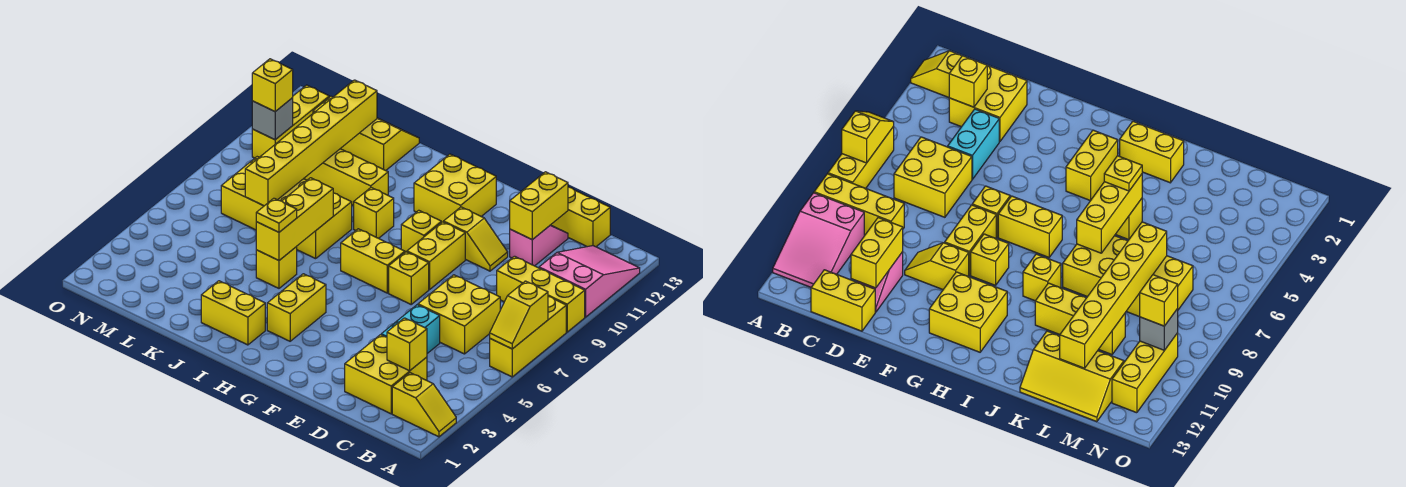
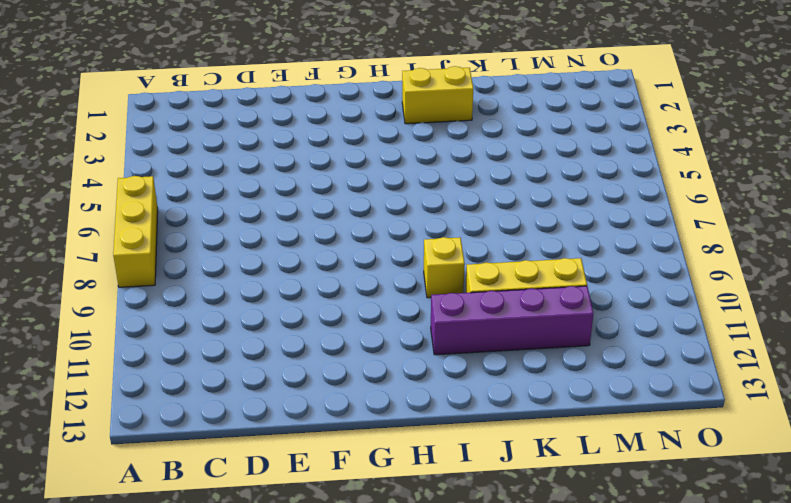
purple 1x4 brick [431,286,593,355] -> none
none -> yellow 1x2 slope [392,373,456,437]
none -> yellow 1x3 brick [497,256,585,332]
none -> pink 2x3 slope [539,246,640,317]
none -> yellow 2x2 brick [345,335,427,414]

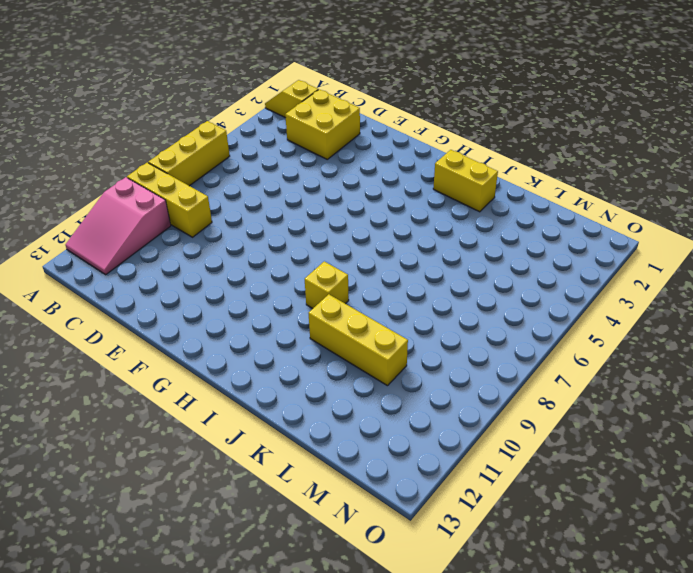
none -> yellow 2x2 brick [418,275,500,354]
none -> yellow 1x2 brick [551,187,610,247]
none -> cyan 1x2 brick [381,305,440,353]
none -> pink 1x2 slope [510,225,568,266]

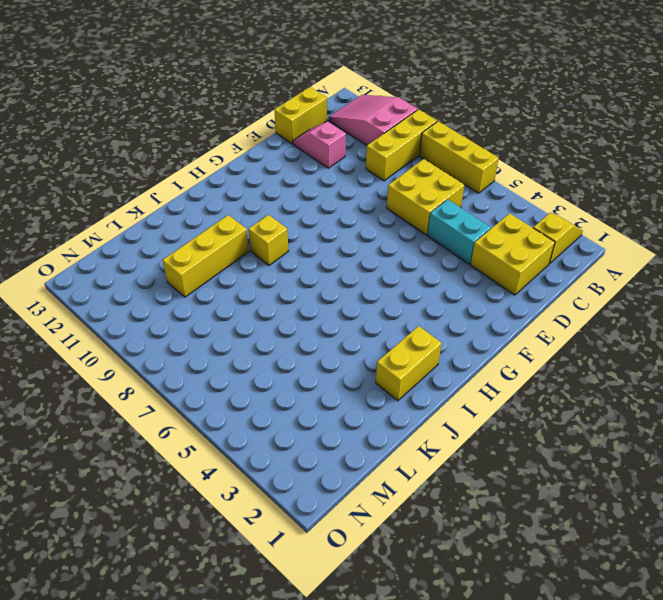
none -> yellow 1x2 slope [444,207,508,271]
none -> yellow 1x1 brick [389,252,429,304]
none -> yellow 1x2 brick [407,222,465,290]
none -> yellow 1x2 brick [341,229,405,293]

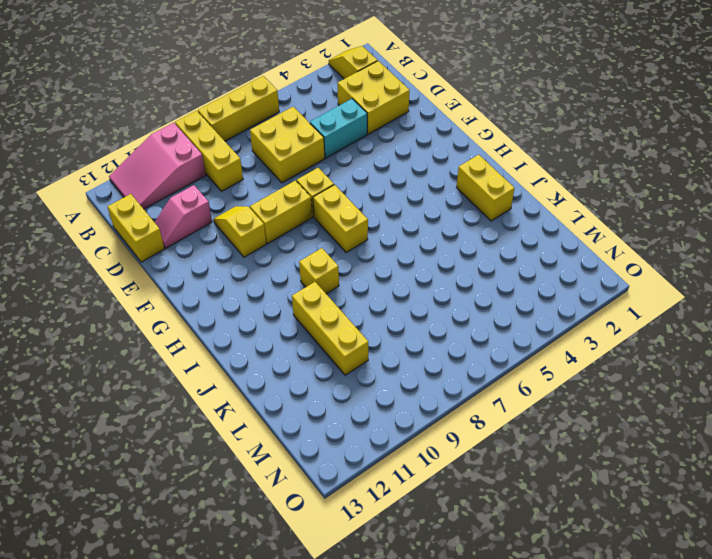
none -> yellow 1x1 brick [401,210,441,252]
none -> yellow 2x2 brick [414,154,496,223]
none -> yellow 1x2 brick [267,274,326,341]
none -> yellow 1x1 brick [256,247,297,288]

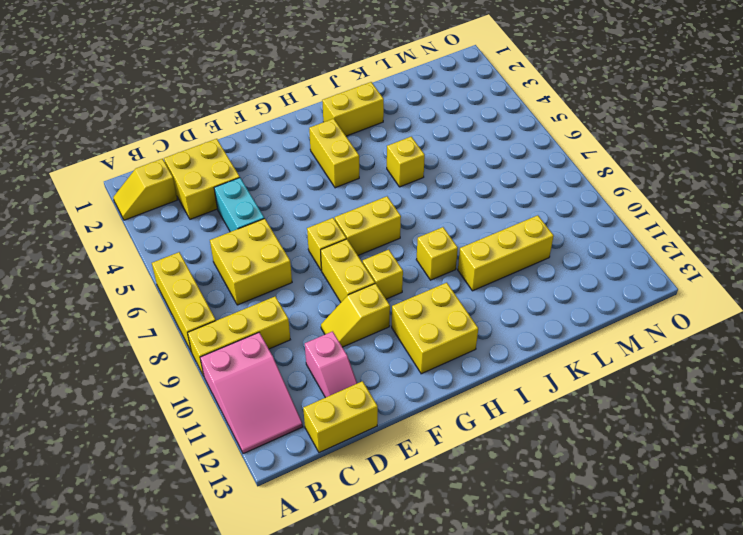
none -> yellow 2x4 brick [221,157,352,259]
none -> yellow 2x3 slope [313,96,419,171]
none -> yellow 1x3 brick [252,85,329,158]
none -> yellow 1x2 slope [490,281,548,349]

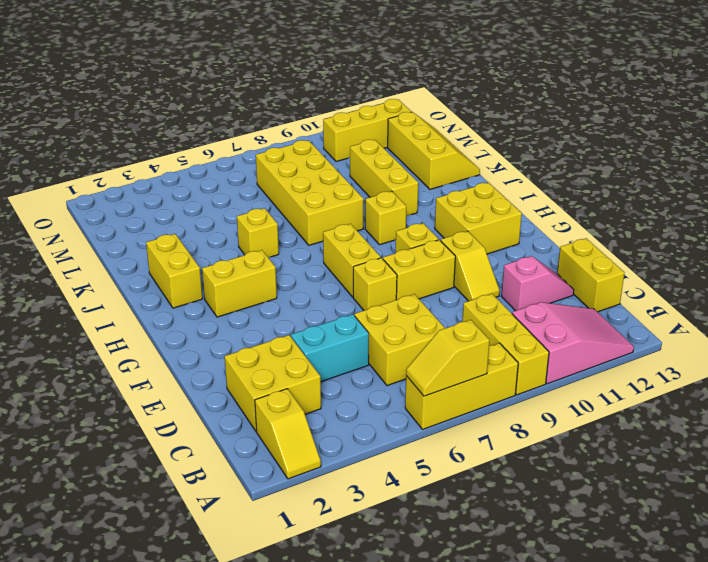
none -> yellow 1x1 brick [387,318,427,371]
none -> yellow 1x2 brick [510,172,568,240]
none -> yellow 1x3 brick [256,178,333,260]
none -> yellow 1x6 brick [245,80,377,206]

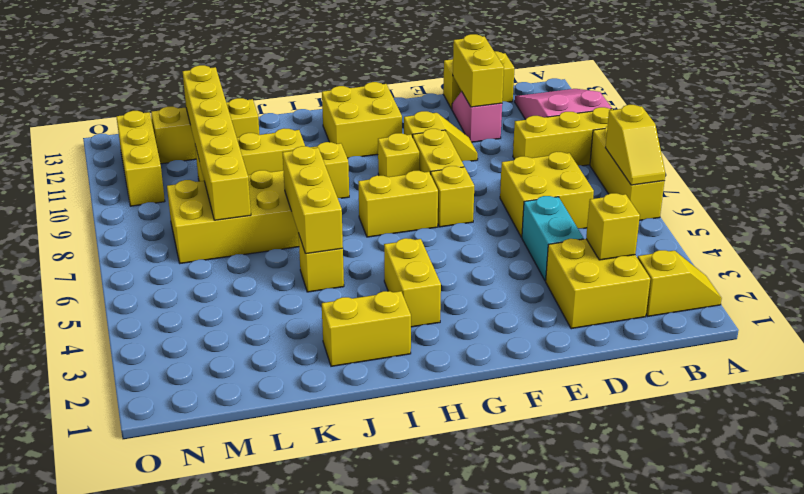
none -> grey 1x1 brick [252,98,293,140]
none -> yellow 1x1 plate [256,198,297,232]
none -> yellow 1x1 brick [252,59,293,111]

